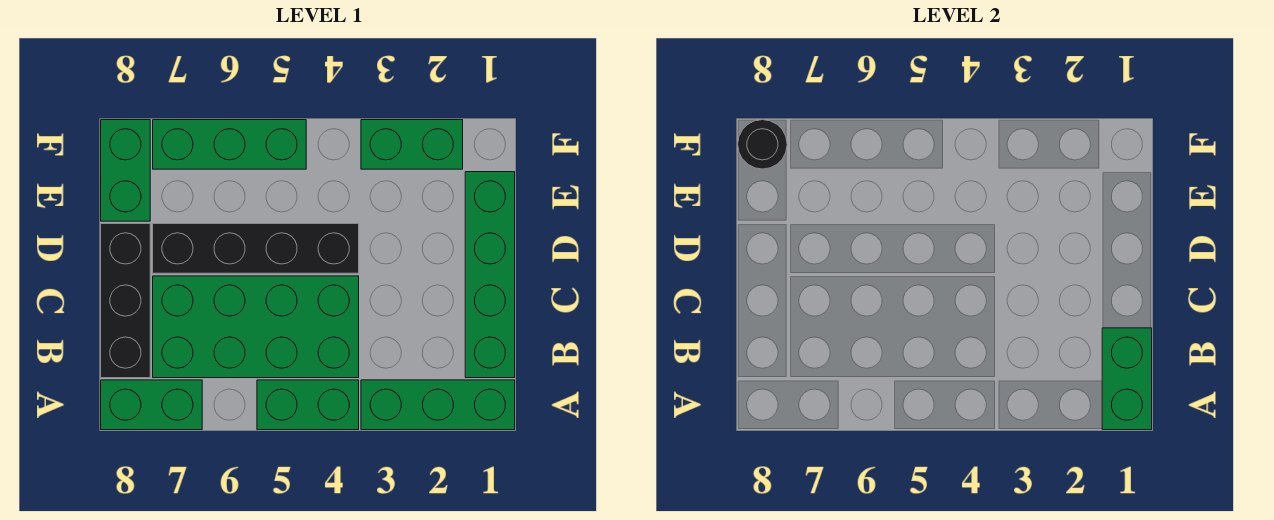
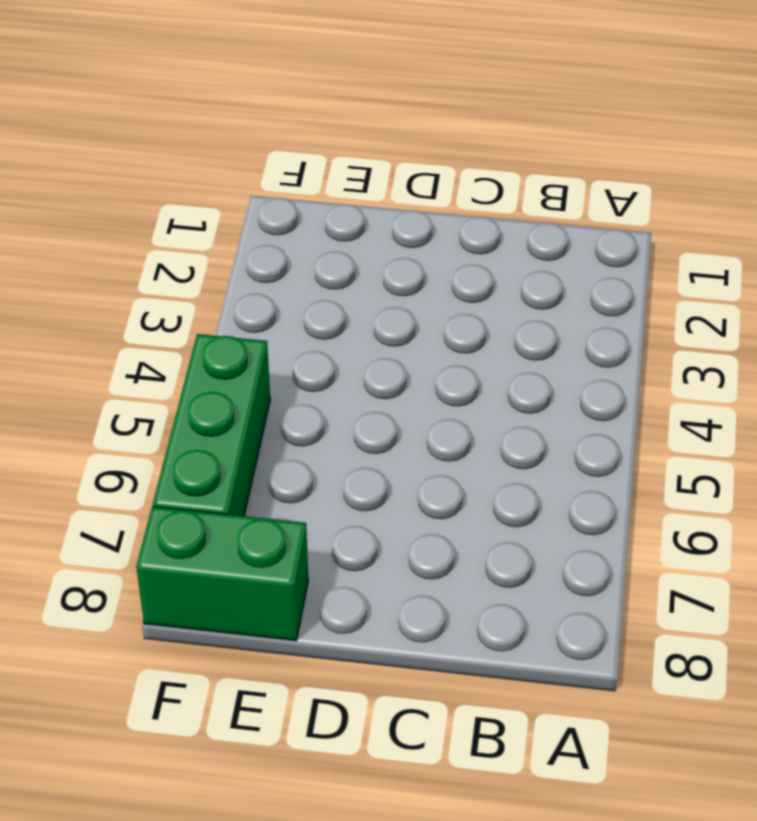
none -> green 1x3 brick [361,380,515,430]
none -> green 1x2 brick [257,380,359,430]
none -> green 1x2 brick [101,380,202,430]

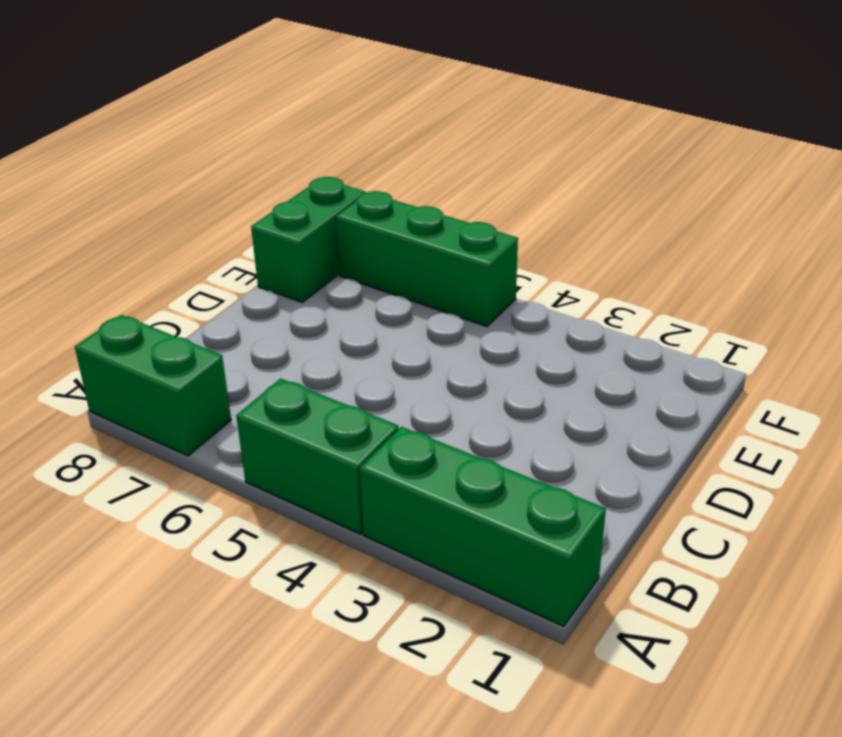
none -> green 1x4 brick [465,172,515,378]
none -> green 2x4 brick [153,276,359,378]
none -> black 1x3 brick [101,224,150,378]

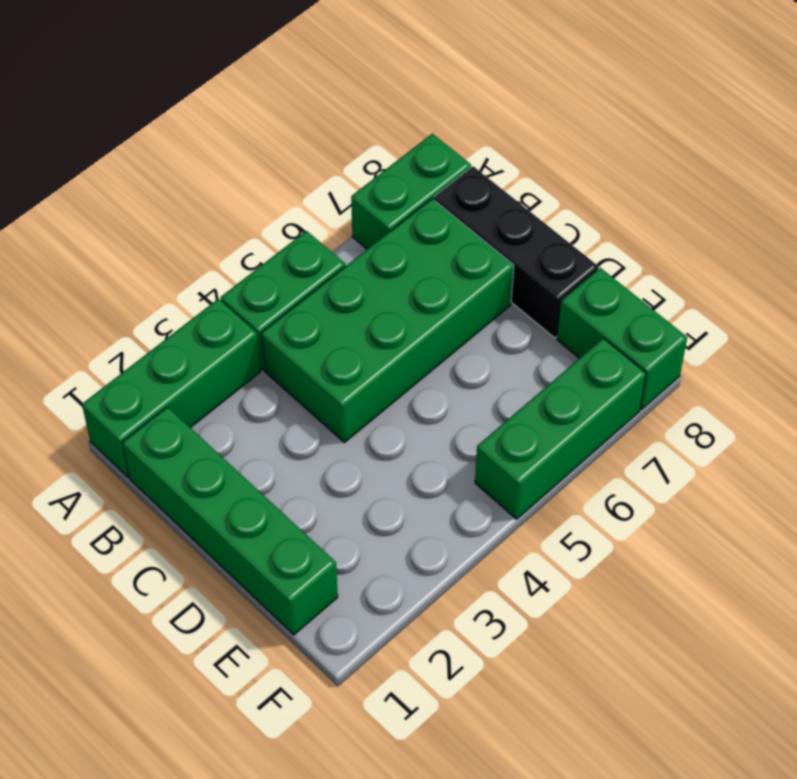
none -> black 1x4 brick [153,224,359,273]
none -> green 1x2 brick [361,120,463,169]
none -> green 1x2 brick [1102,328,1152,430]

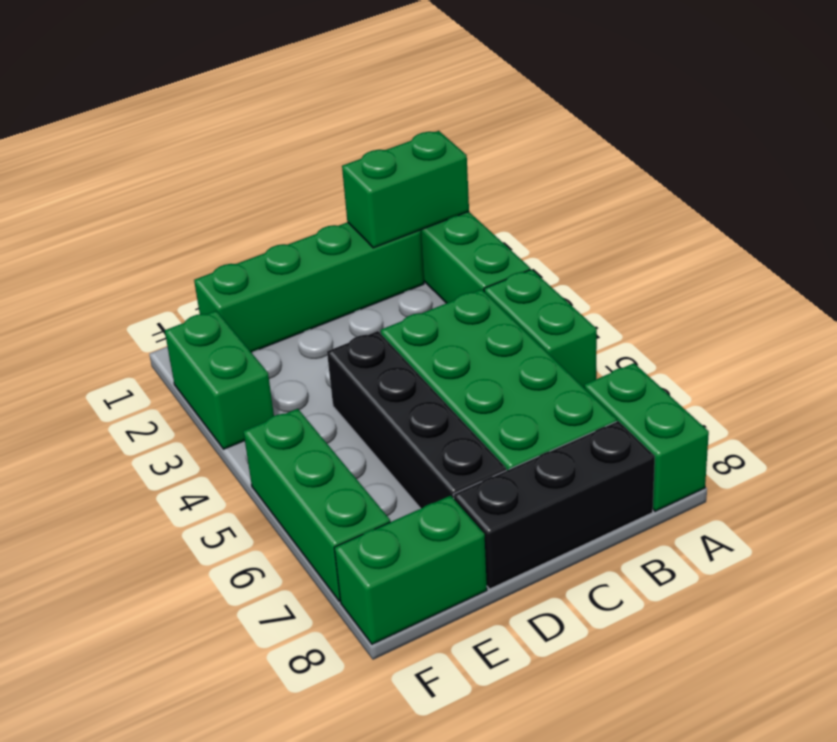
none -> black 1x1 round brick [738,120,787,169]

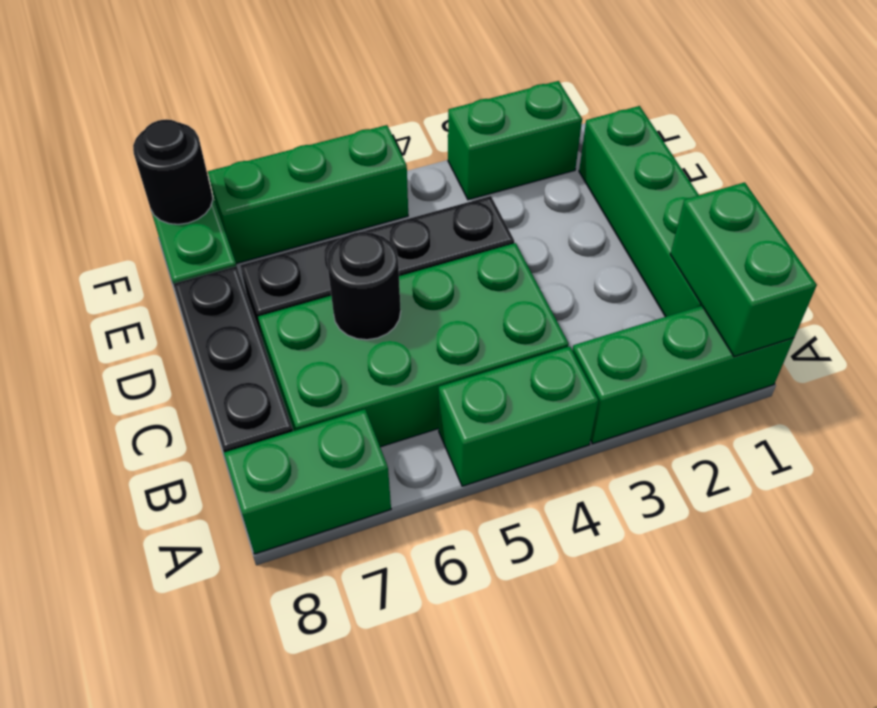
black 1x1 round brick [327,232,401,340] -> none

